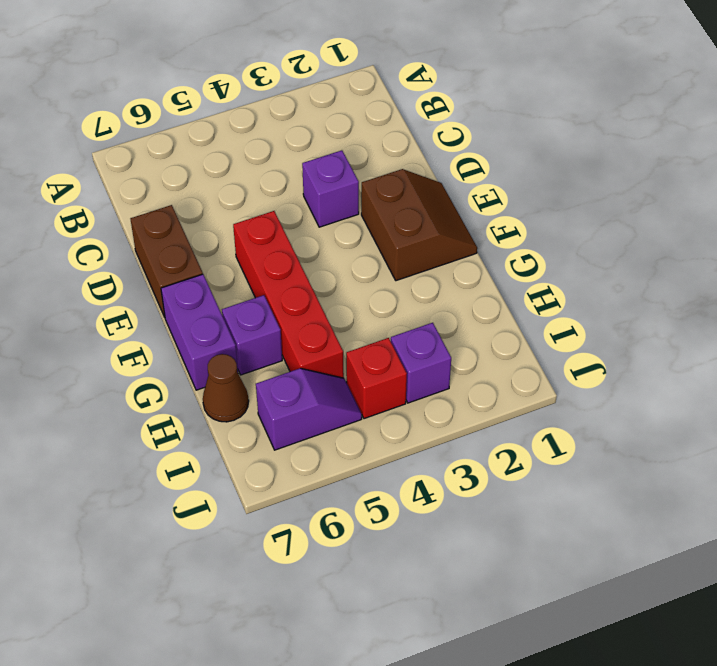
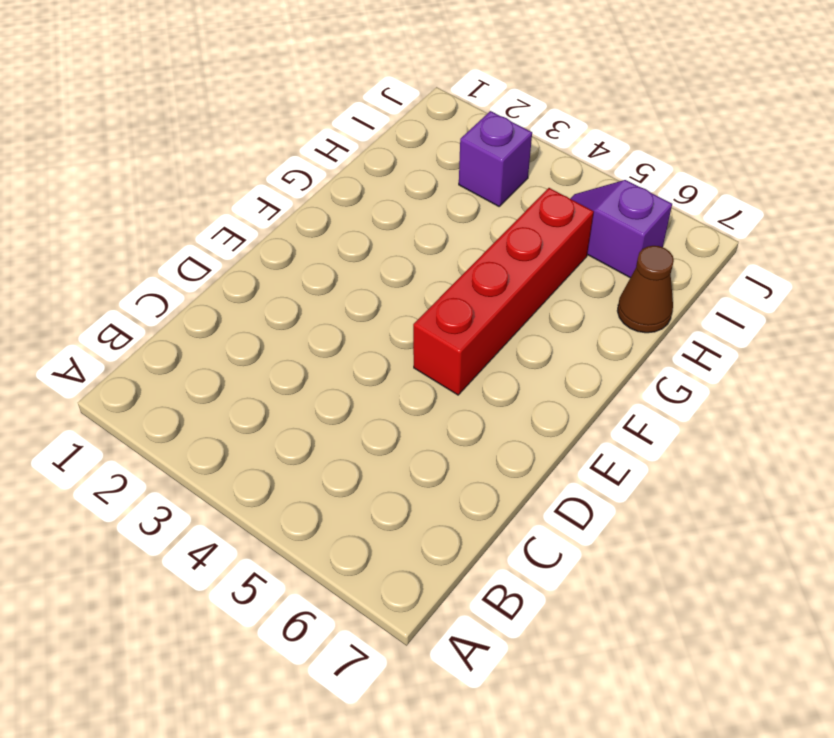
none -> purple 1x1 brick [302,150,359,227]
none -> brown 1x2 brick [130,205,203,317]

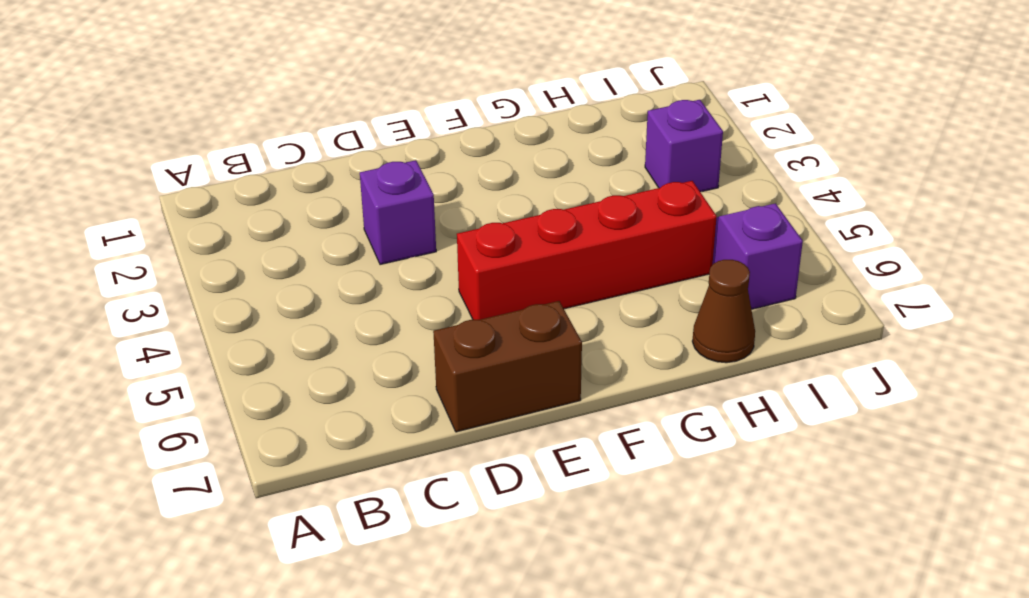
none -> brown 2x2 slope [361,169,477,281]
none -> purple 1x2 brick [161,274,238,390]

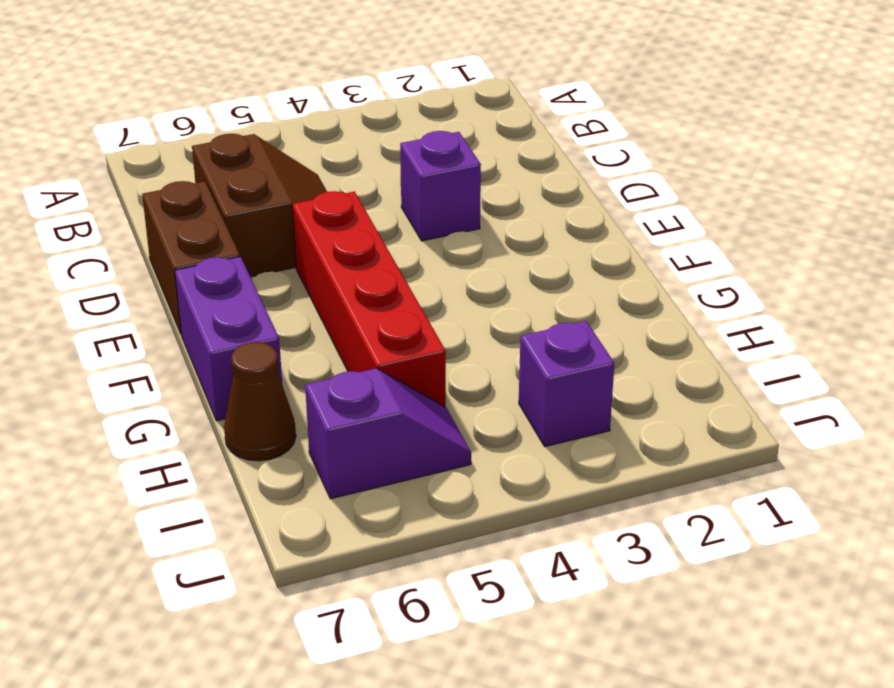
brown 2x2 slope [192,134,327,277] -> brown 2x2 slope moved to [361,169,477,281]
none -> purple 1x1 brick [222,295,282,375]
none -> red 1x1 brick [346,338,407,419]

